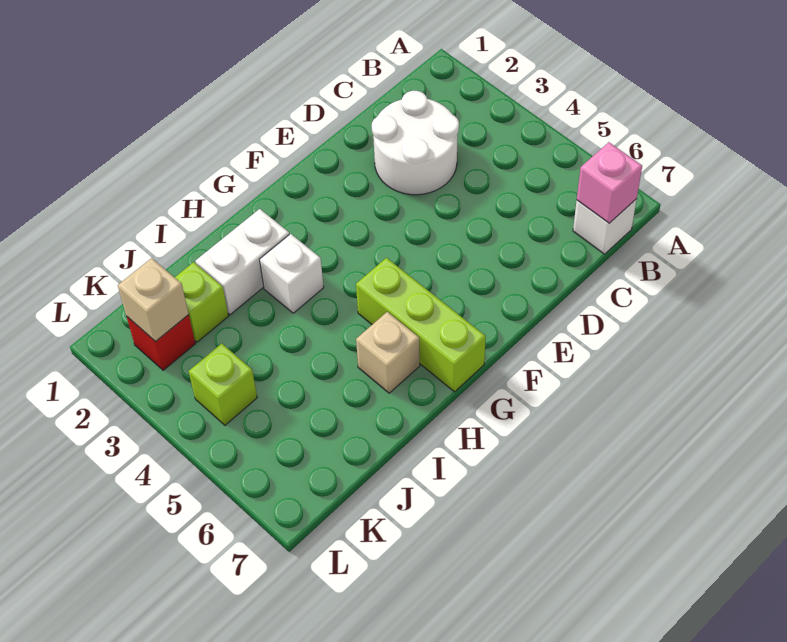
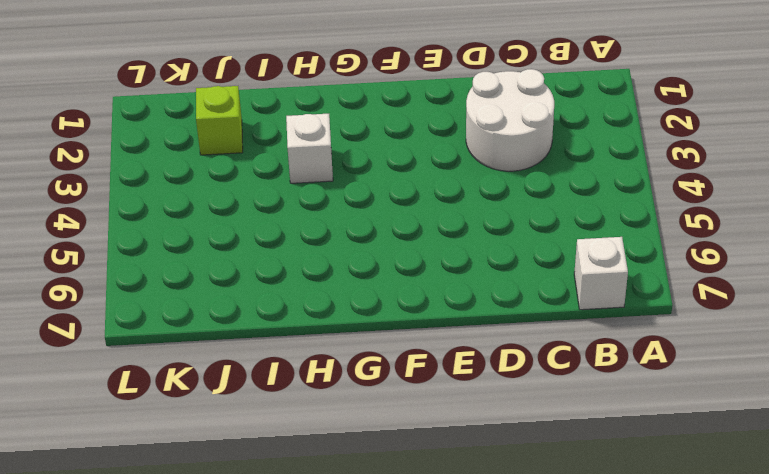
none -> lime 1x3 brick [356,258,486,392]
none -> white 1x2 brick [195,209,289,315]

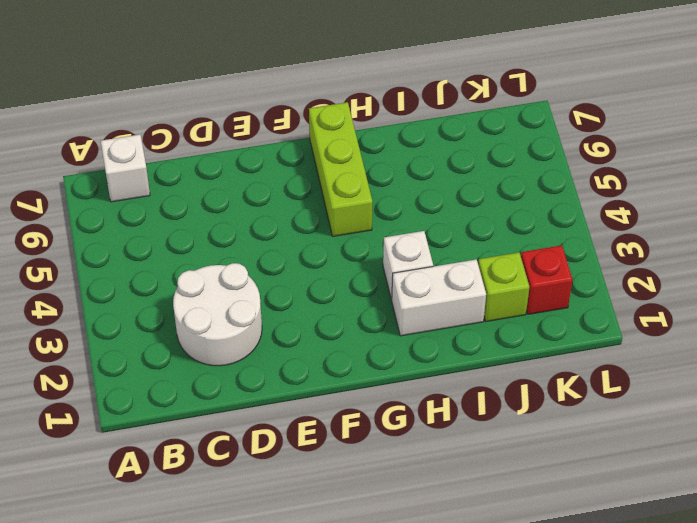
none -> tan 1x1 brick [356,312,420,393]
none -> lime 1x1 brick [189,343,257,425]

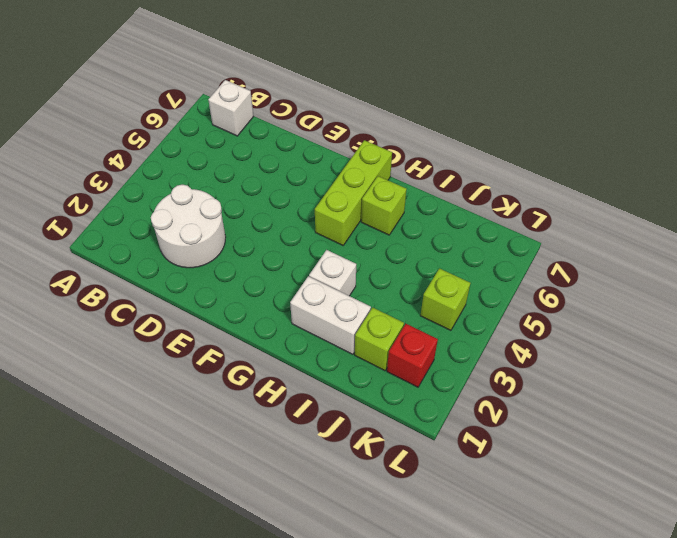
lime 1x1 brick [361,176,407,235] -> tan 1x1 brick [356,312,420,393]
none -> pink 1x1 brick [577,142,642,223]
none -> tan 1x1 brick [118,258,189,342]

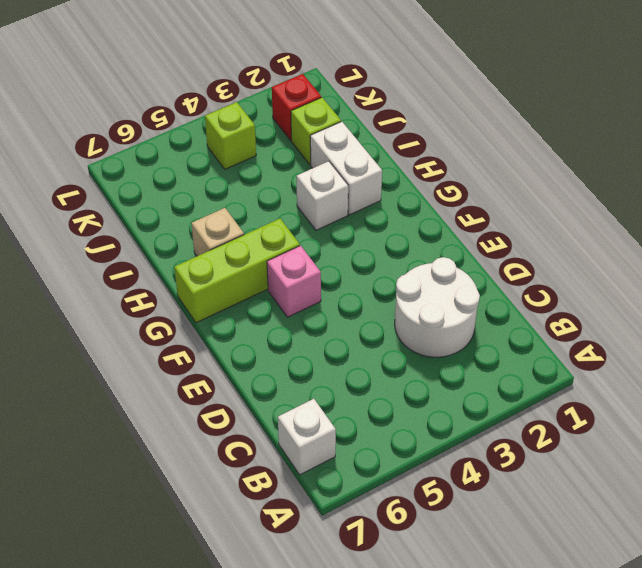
pink 1x1 brick [267,246,321,317] -> pink 1x1 brick moved to [577,142,642,223]
none -> tan 1x1 brick [118,258,189,342]

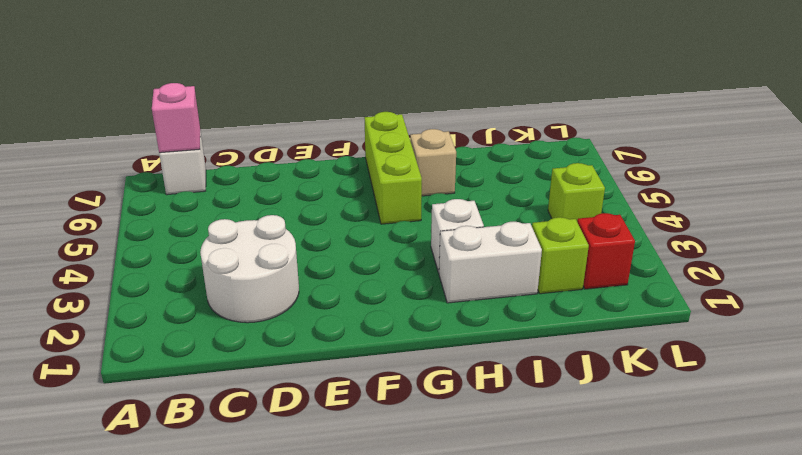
none -> tan 1x1 brick [118,258,189,342]

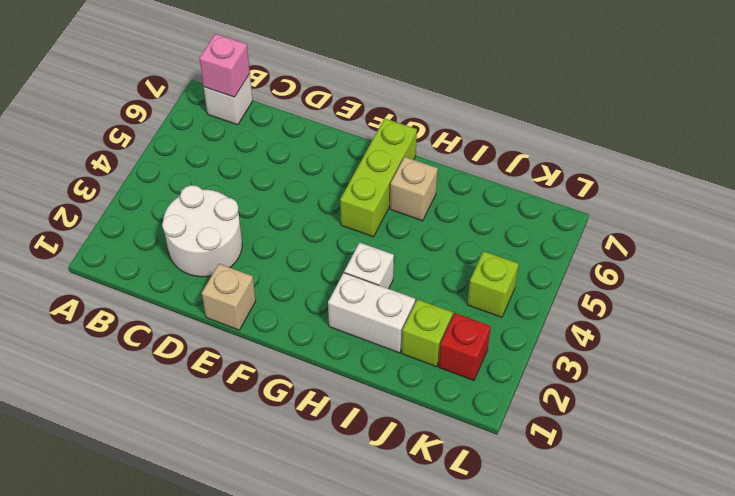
tan 1x1 brick [202,264,256,330] -> tan 1x1 brick moved to [118,258,189,342]

